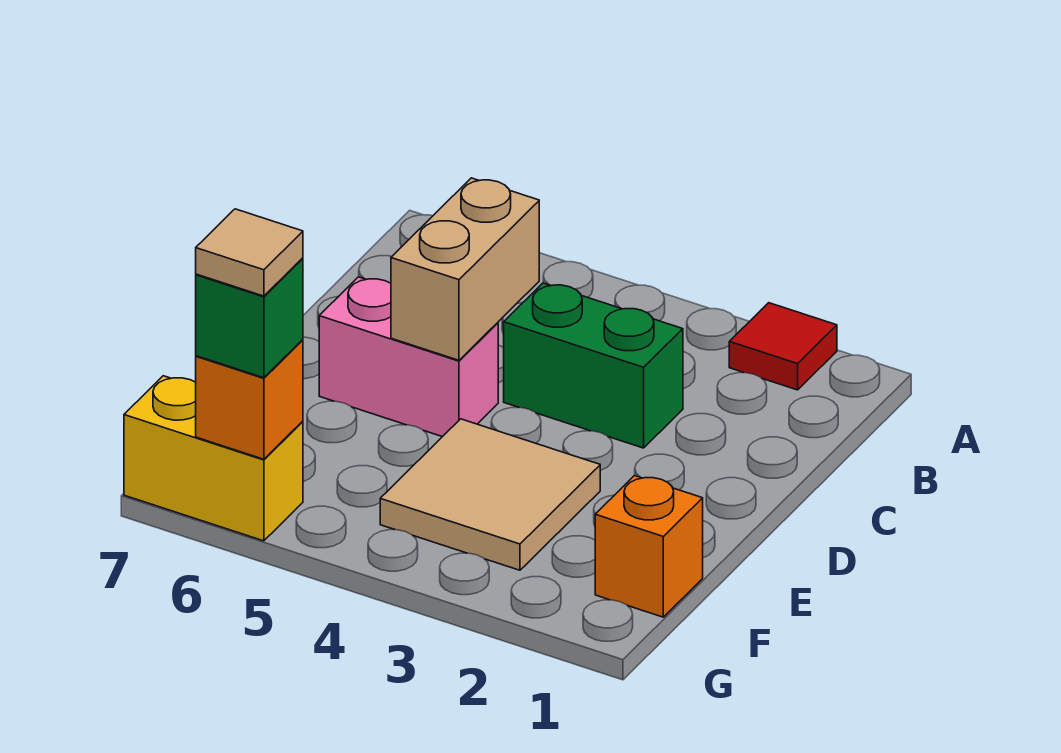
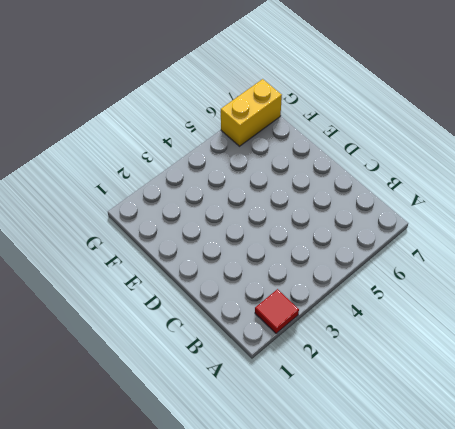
none -> green 1x2 brick [504,283,683,448]
none -> pink 1x2 brick [319,277,498,437]

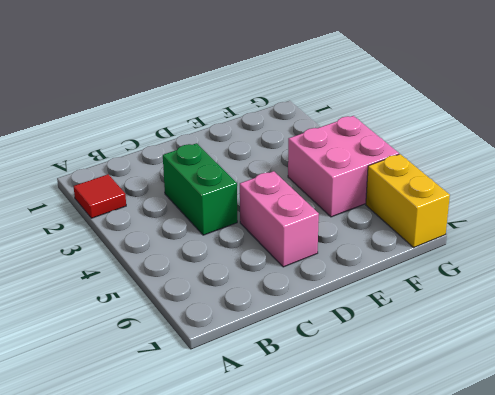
pink 2x2 brick [288,116,399,217] -> tan 2x2 tile [380,419,600,570]
none -> orange 1x1 brick [595,476,703,617]
none -> tan 1x2 brick [391,178,539,360]

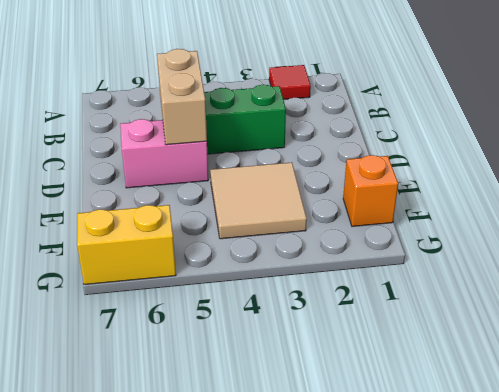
none -> orange 1x1 brick [196,340,303,459]
none -> green 1x1 brick [196,258,303,378]

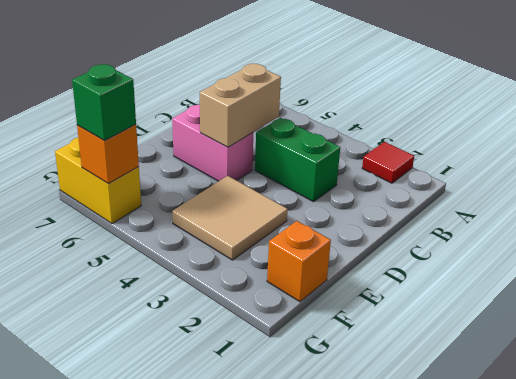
none -> tan 1x1 tile [196,209,303,296]

